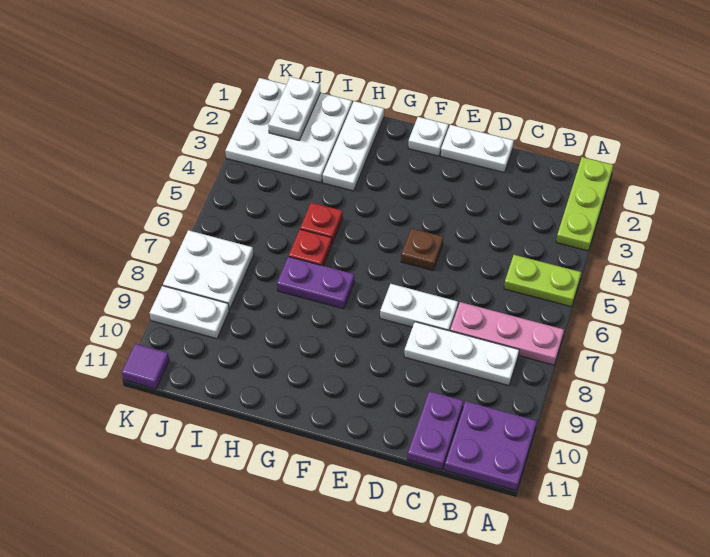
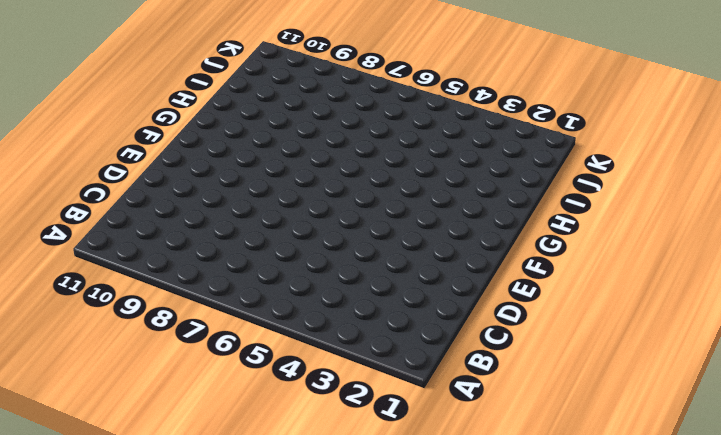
none -> lime 1x3 plate [556,157,613,251]
none -> lime 1x2 plate [504,255,581,307]
none -> pink 1x3 plate [450,302,564,365]

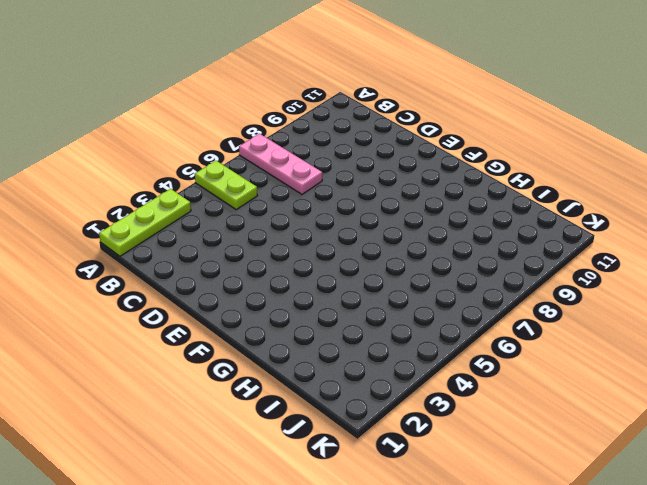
none -> purple 2x2 plate [444,401,537,491]
none -> white 1x3 plate [404,322,519,386]
none -> purple 1x2 plate [407,391,463,470]

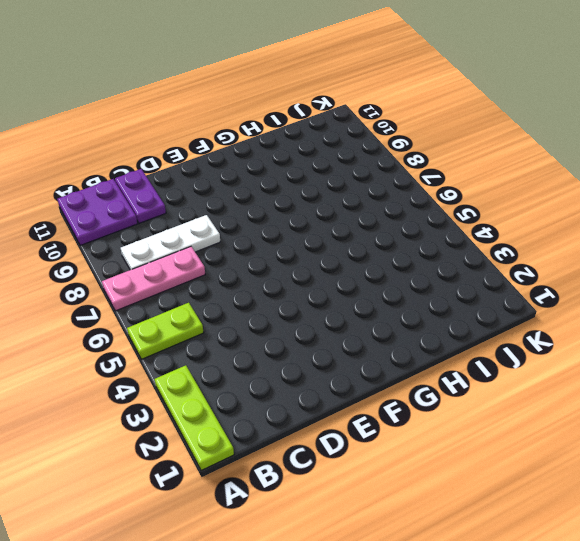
none -> white 1x2 plate [441,125,514,172]
none -> white 1x2 plate [380,284,458,331]
none -> brown 1x1 plate [401,228,443,270]

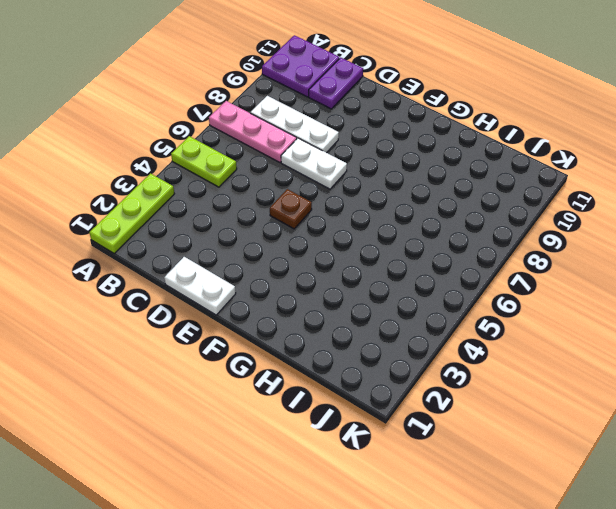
none -> white 1x1 plate [408,117,448,156]
none -> purple 1x2 plate [277,257,354,309]
none -> white 1x3 plate [323,101,384,191]

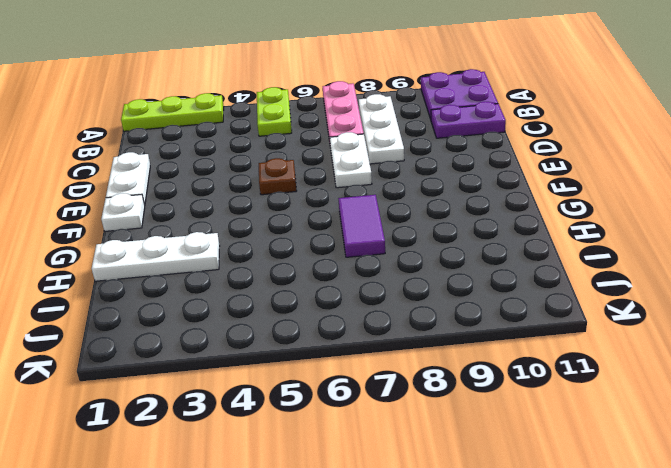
purple 1x2 tile [338,195,385,257] -> purple 1x2 plate [277,257,354,309]
none -> red 1x1 plate [300,203,343,243]
none -> red 1x1 plate [289,229,332,266]
none -> white 3x3 plate [225,78,352,183]

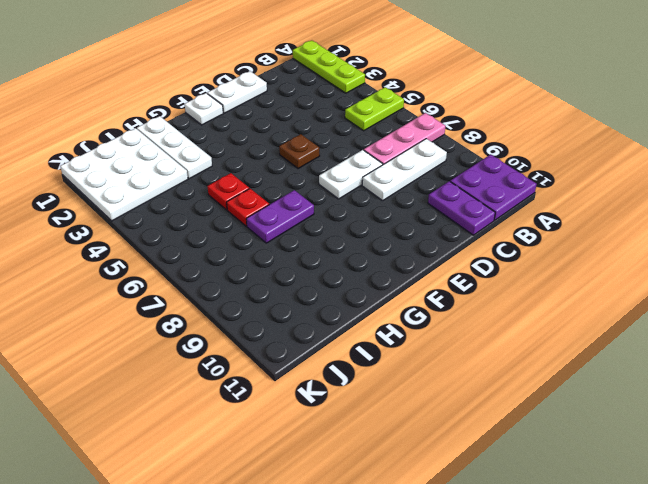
none -> white 2x2 plate [163,230,254,310]
none -> white 1x2 plate [150,286,229,339]
none -> purple 1x1 tile [122,344,169,389]

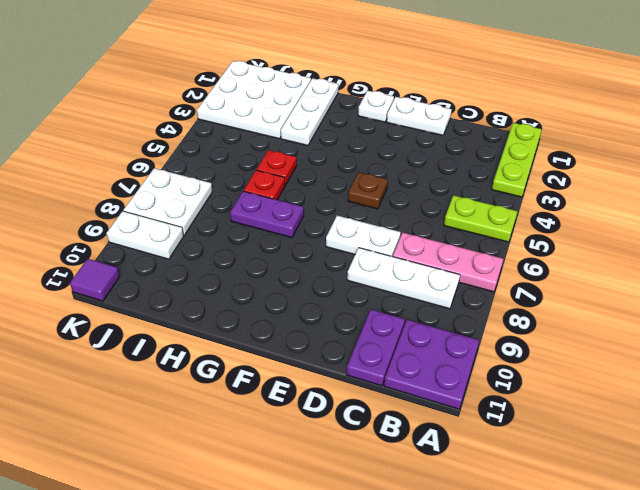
none -> white 1x2 plate [268,77,321,140]

